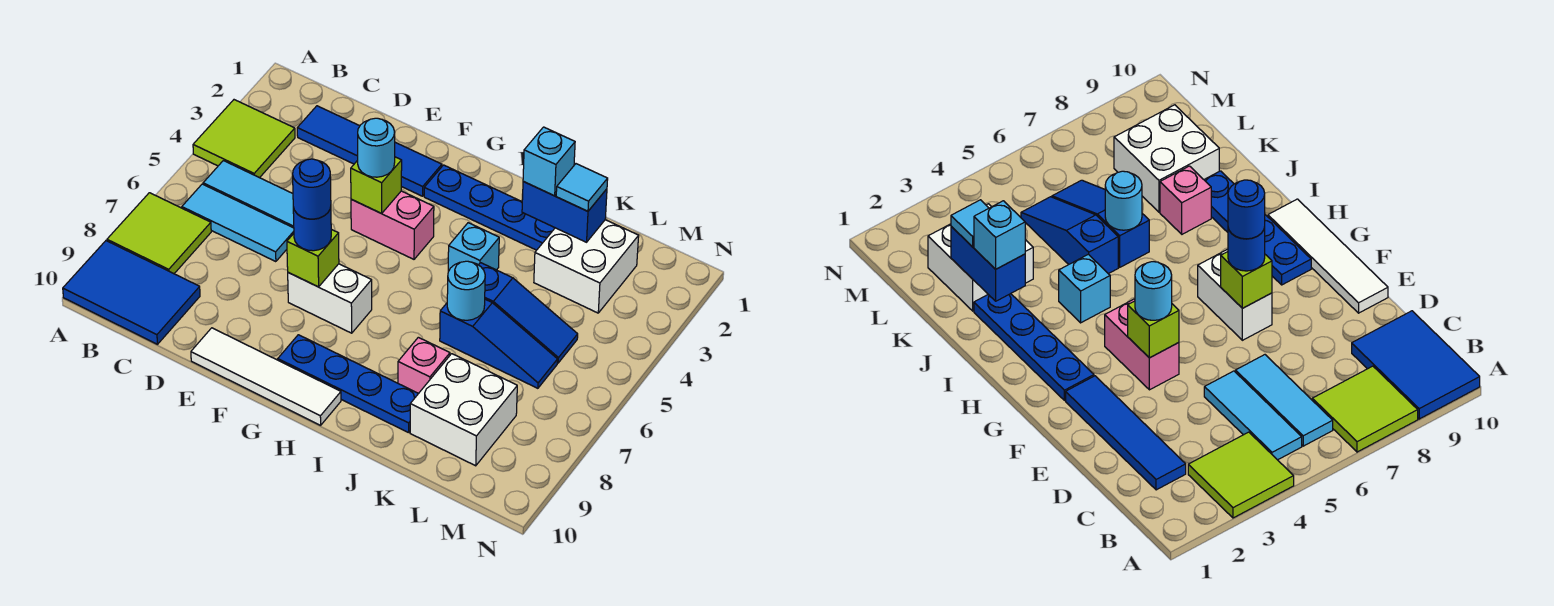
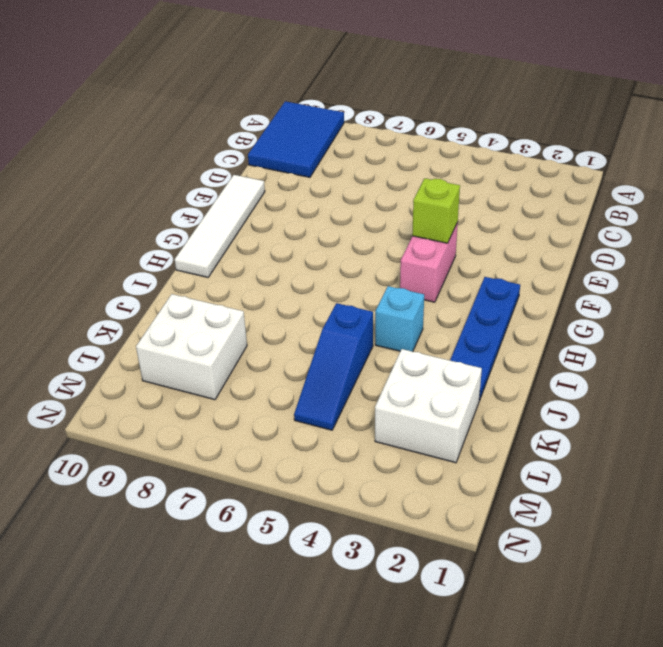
none -> lime 2x2 tile [193,100,295,178]
none -> lime 2x2 tile [107,193,211,274]
none -> cyan 1x3 tile [203,161,294,228]

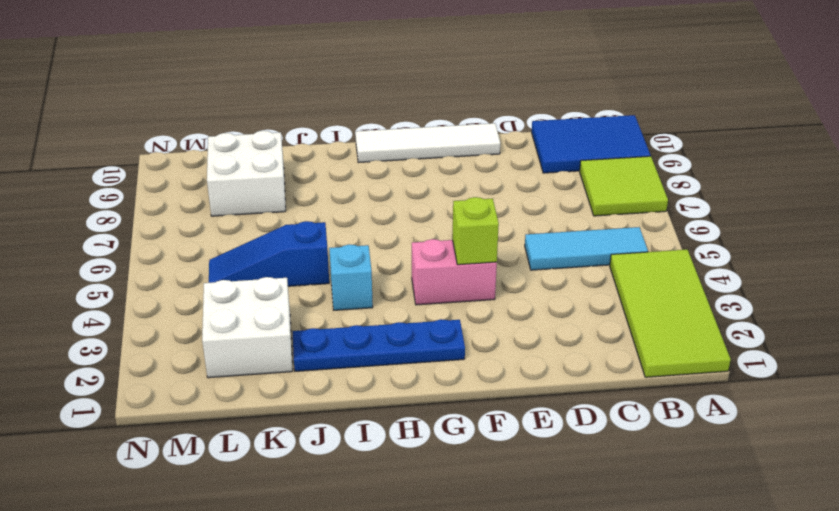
lime 2x4 tile [610,250,731,377] -> lime 2x2 tile [193,100,295,178]
none -> cyan 1x3 tile [182,184,294,262]
none -> blue 1x4 tile [297,106,442,196]
none -> white 1x2 brick [288,264,372,333]

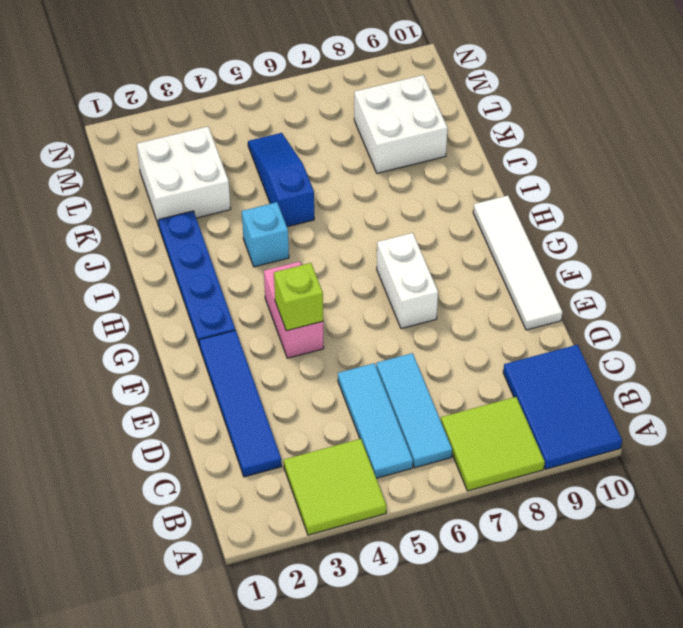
none -> blue 1x4 plate [278,335,419,433]
none -> blue 1x3 slope [440,299,558,388]
none -> pink 1x1 brick [398,337,450,393]

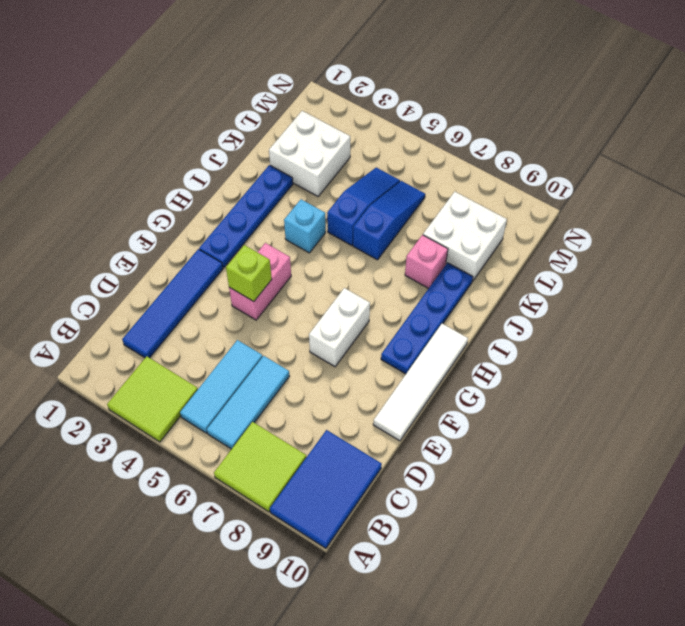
none -> lime 1x1 brick [287,229,339,287]
none -> blue 1x2 brick [522,181,607,242]
none -> cyan 1x1 round brick [447,261,485,320]

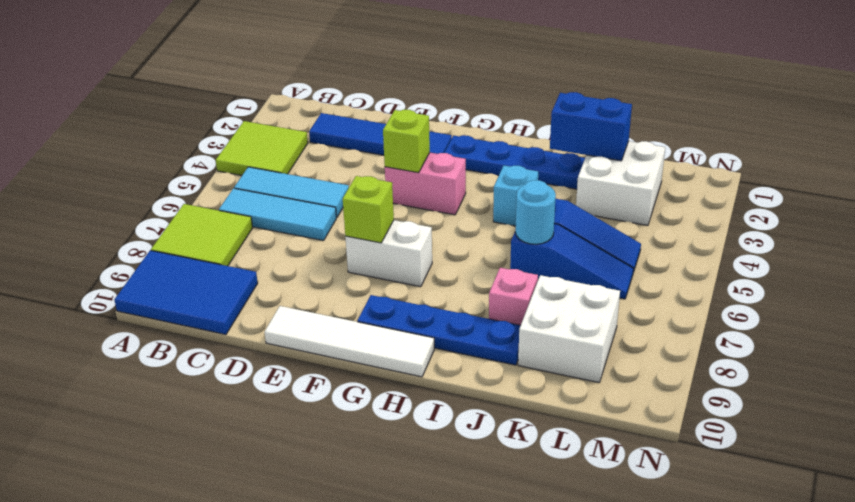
none -> cyan 1x1 round brick [358,118,395,177]
none -> blue 1x1 round brick [293,207,331,251]
none -> cyan 1x1 brick [523,127,575,196]

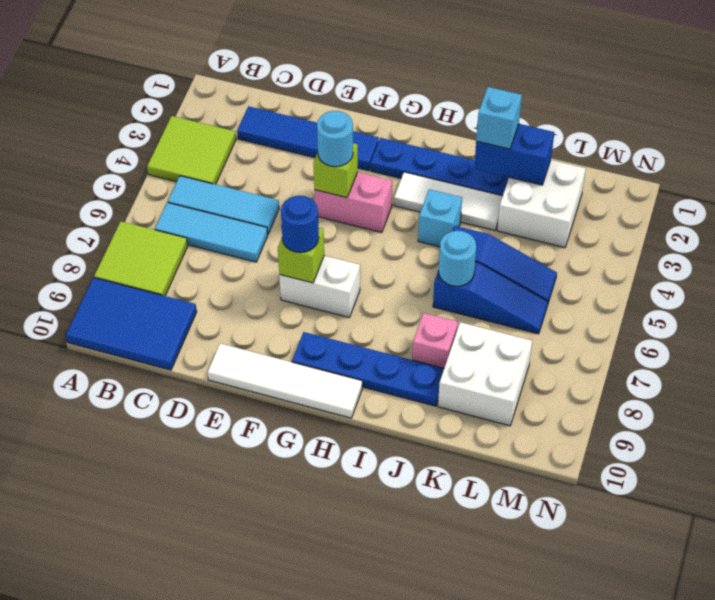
white 1x3 tile [394,172,503,230] -> none
none -> cyan 1x1 tile [556,164,608,211]
none -> blue 1x1 round brick [293,159,331,219]

